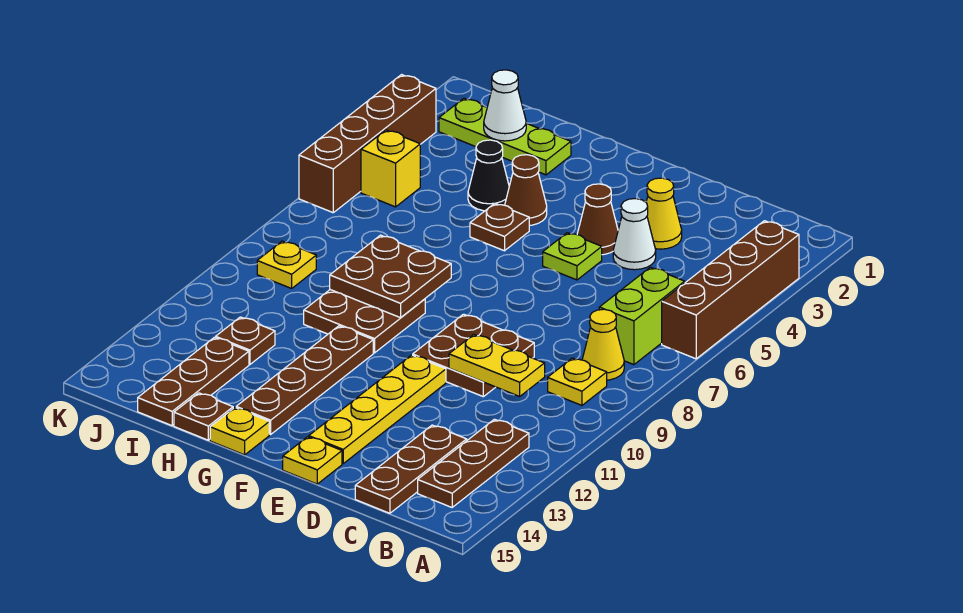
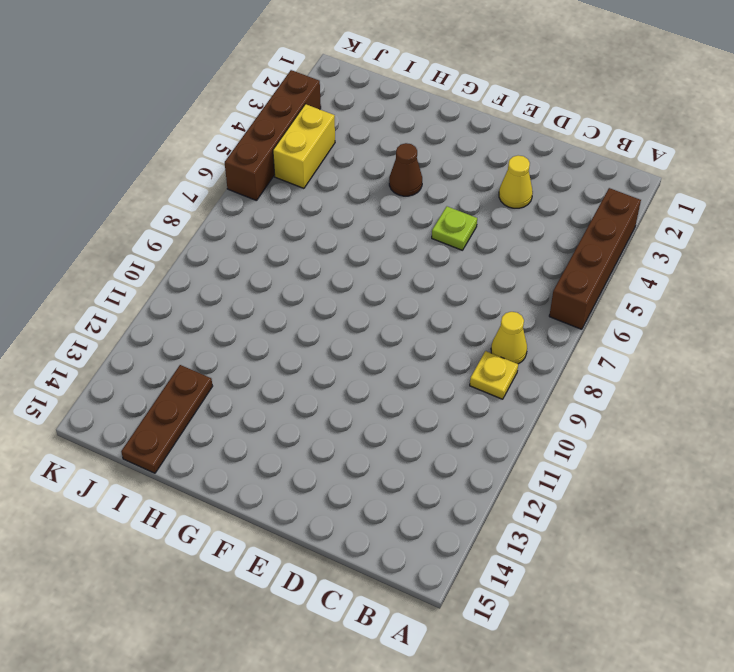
yellow 1x2 brick [273,104,335,188] -> yellow 1x1 brick [361,130,420,207]
none -> lime 1x2 brick [599,267,685,365]
none -> brown 1x3 plate [418,419,529,507]
none -> brown 1x3 plate [355,425,467,513]

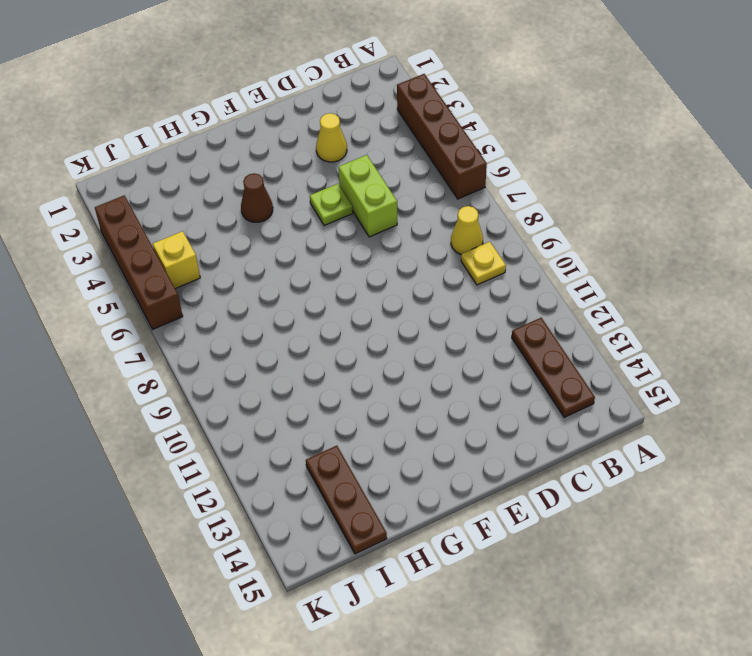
lime 1x2 brick [339,155,397,237] -> lime 1x2 brick moved to [599,267,685,365]
none -> brown 1x3 plate [355,425,467,513]
none -> white 1x1 cone [613,199,656,270]
none -> brown 2x2 plate [413,314,534,397]

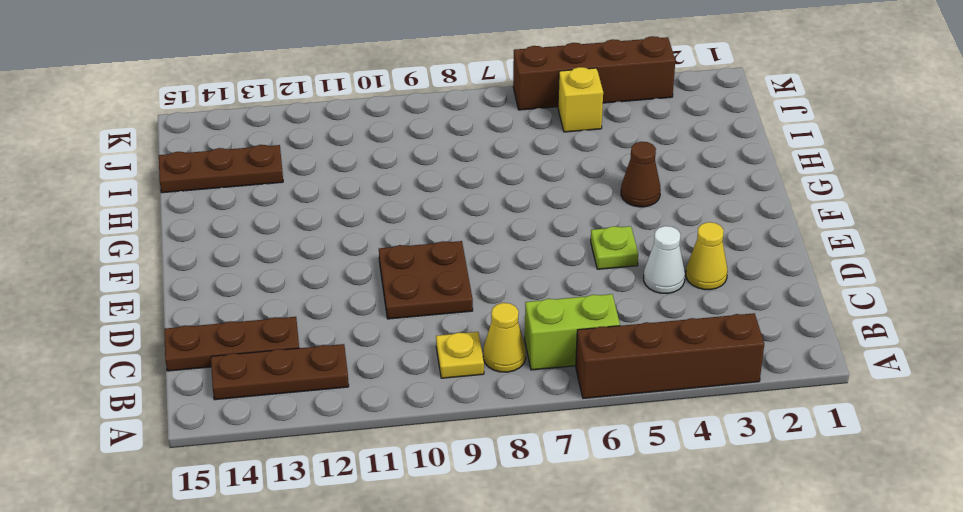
none -> brown 1x1 cone [577,184,618,255]
none -> yellow 1x4 plate [309,355,446,464]
none -> yellow 1x1 plate [283,437,342,484]

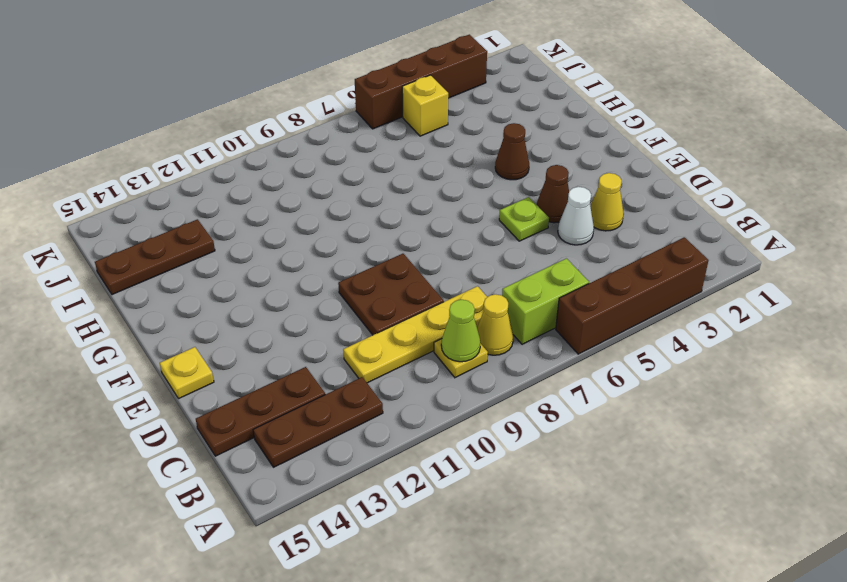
lime 1x1 cone [441,300,480,362] -> none
yellow 1x4 plate [343,286,487,383] -> yellow 1x4 plate moved to [309,355,446,464]
none -> brown 1x1 plate [470,203,529,251]
none -> brown 2x2 plate [304,290,425,353]
none -> brown 1x4 plate [236,326,373,434]

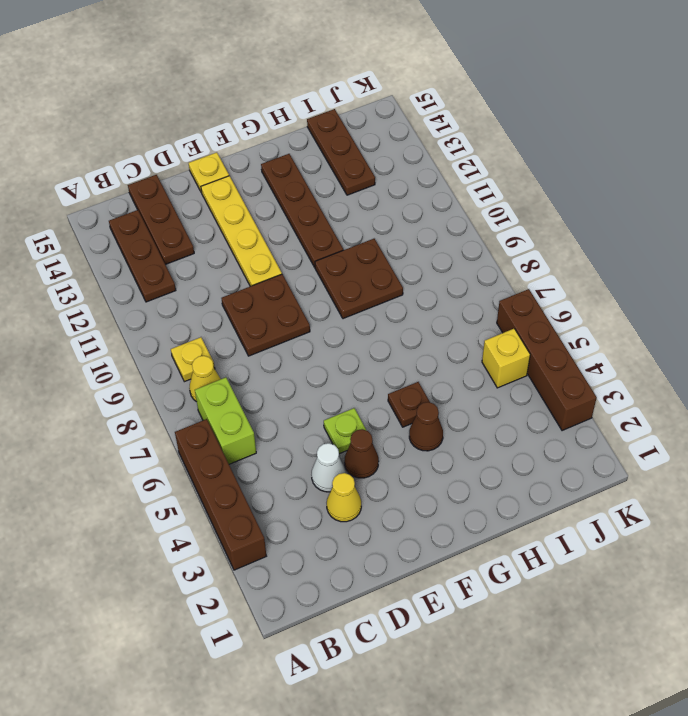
none -> yellow 1x1 plate [210,408,269,455]
none -> lime 1x3 plate [439,98,571,175]
none -> black 1x1 cone [468,140,509,211]

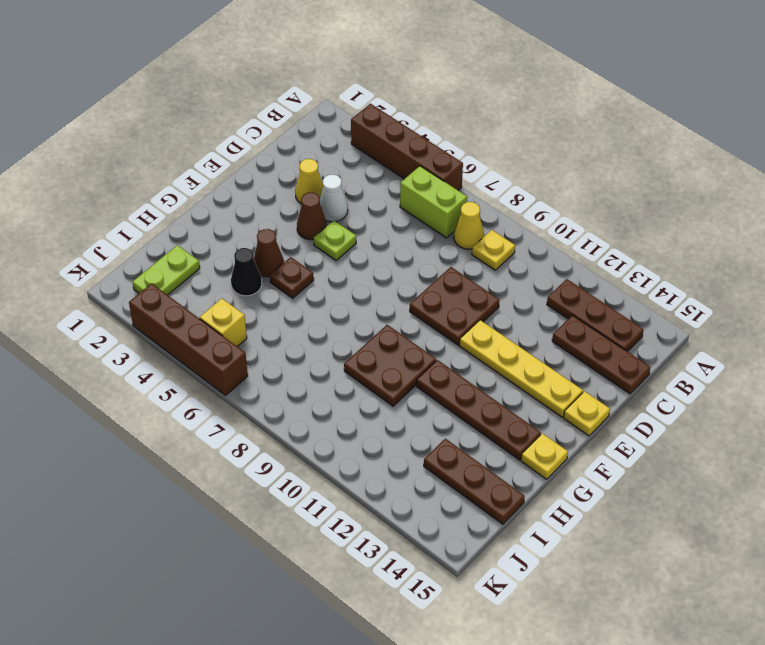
lime 1x2 plate [133,245,200,295] -> lime 1x3 plate [439,98,571,175]
none -> brown 1x1 plate [174,393,233,440]
none -> brown 1x1 plate [216,317,275,364]
none -> yellow 1x1 plate [257,241,316,288]

